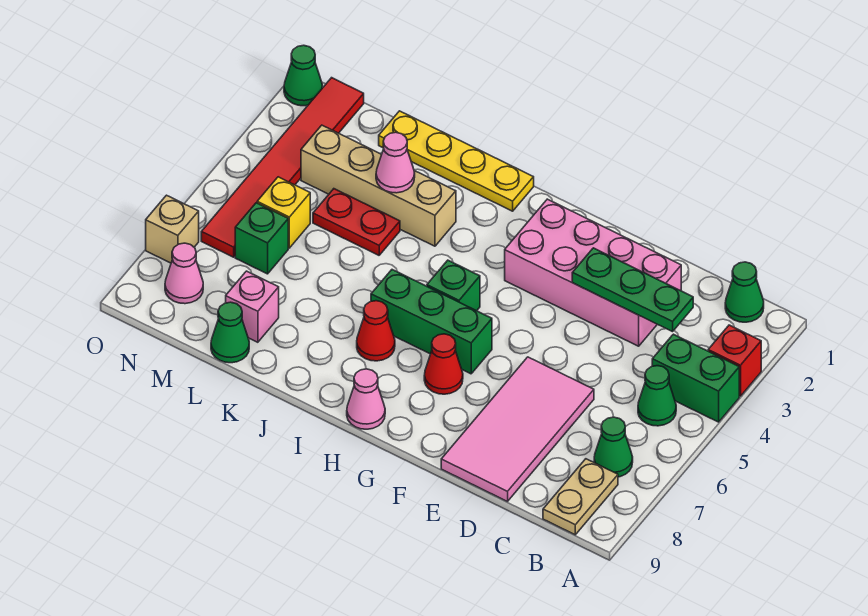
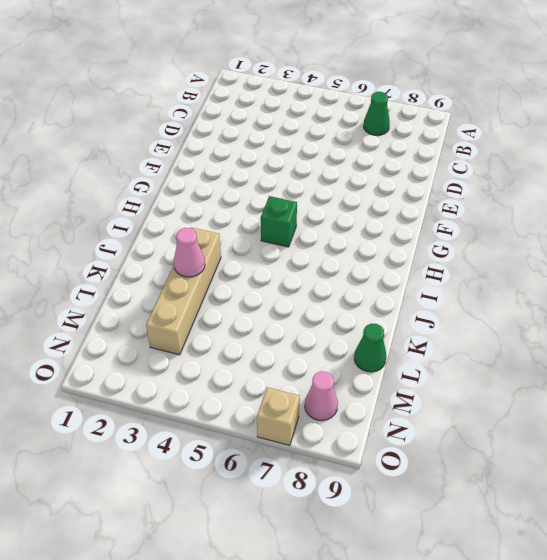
none -> red 1x1 brick [708,325,761,396]
none -> green 1x2 brick [652,334,739,422]
none -> green 1x1 cone [725,262,764,322]

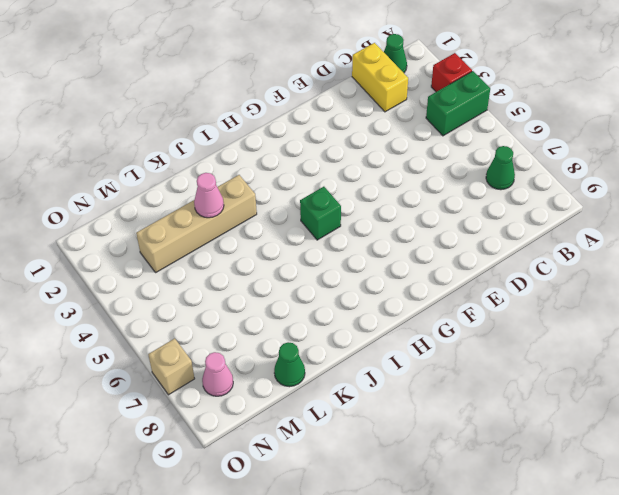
yellow 1x2 brick [352,43,408,112] -> none
none -> green 1x1 cone [638,366,676,426]
none -> tan 1x2 plate [543,459,618,535]
none -> pink 2x4 brick [505,199,681,346]

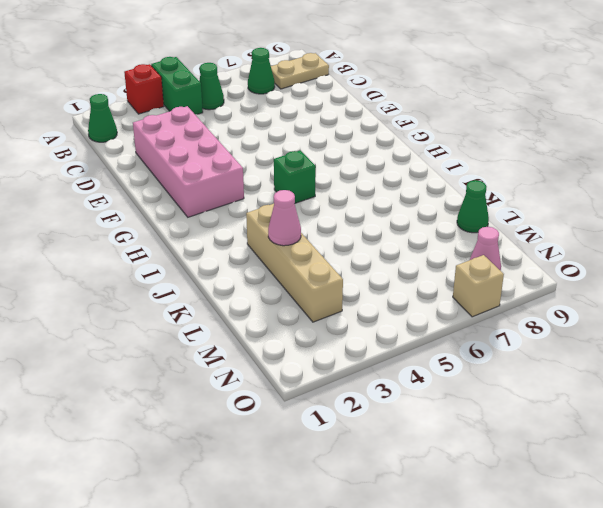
none -> pink 2x4 tile [441,357,594,502]
none -> green 1x3 brick [371,270,492,374]
none -> red 1x1 cone [424,334,463,394]

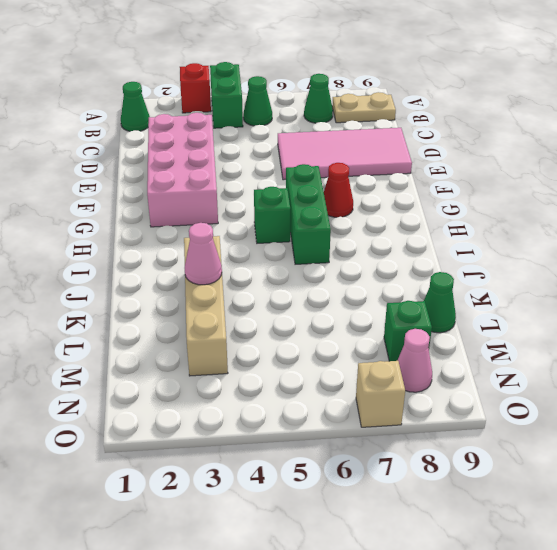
green 1x1 brick [384,301,432,361] -> green 1x1 brick moved to [235,203,288,274]
none -> pink 1x1 cone [347,369,385,429]
none -> yellow 1x4 plate [379,111,534,211]
none -> red 1x1 cone [357,301,395,361]

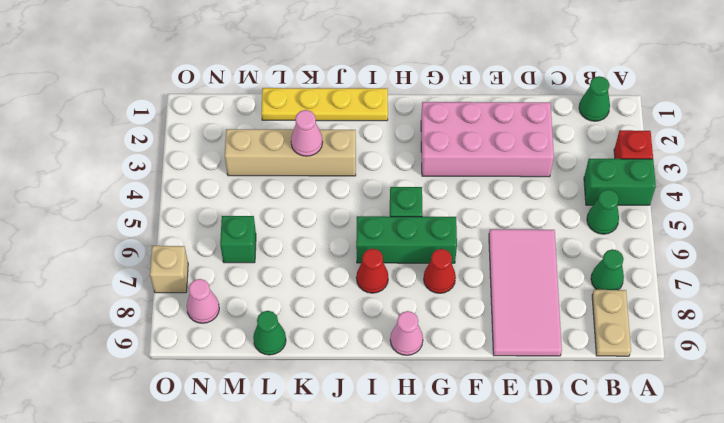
none -> red 1x2 plate [313,189,400,255]
none -> pink 1x1 brick [226,271,279,342]
none -> yellow 1x1 brick [257,177,310,248]

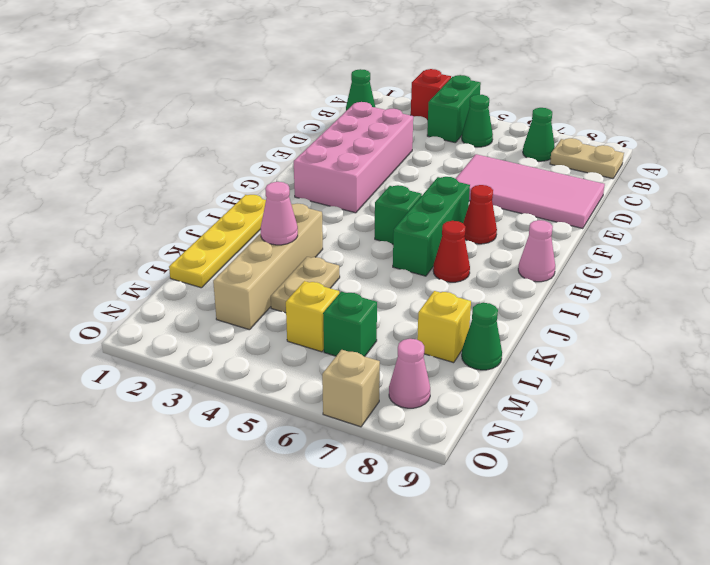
tan 1x2 plate [271,257,340,313] -> red 1x2 plate [313,189,400,255]
yellow 1x1 brick [417,291,471,363] -> pink 1x1 brick [226,271,279,342]
none -> red 1x6 tile [201,78,364,257]
none -> green 1x1 cone [284,45,322,106]
none -> green 1x3 plate [572,248,693,332]

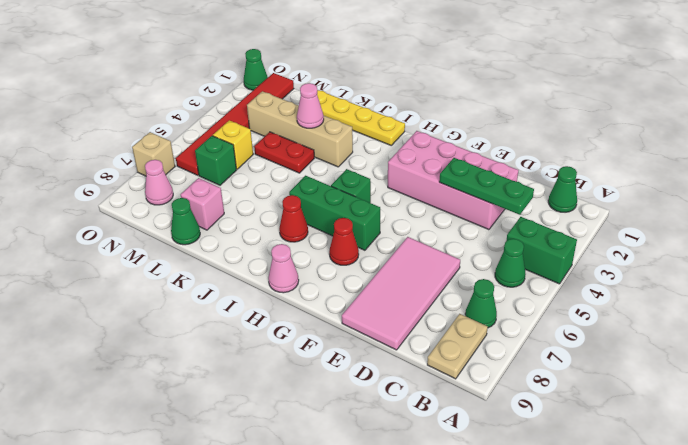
none -> red 1x1 brick [708,325,761,396]

